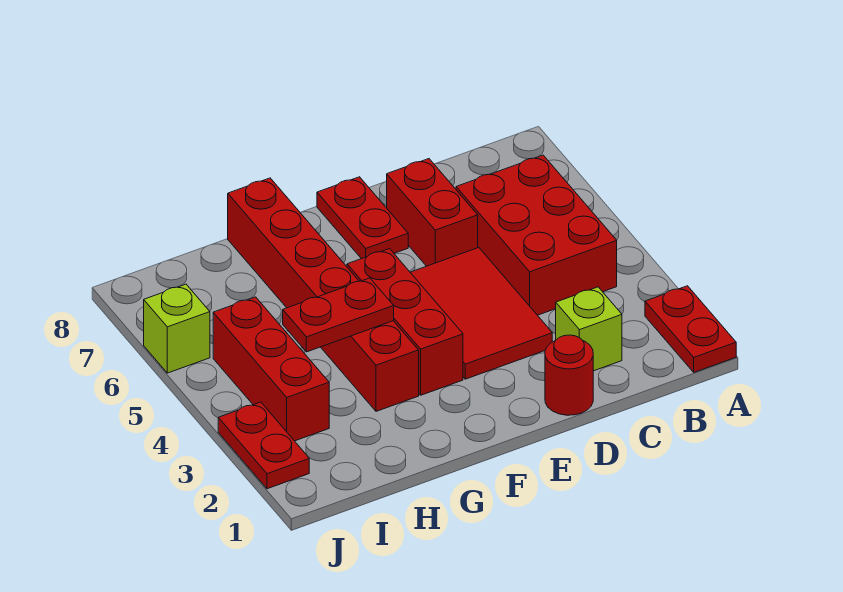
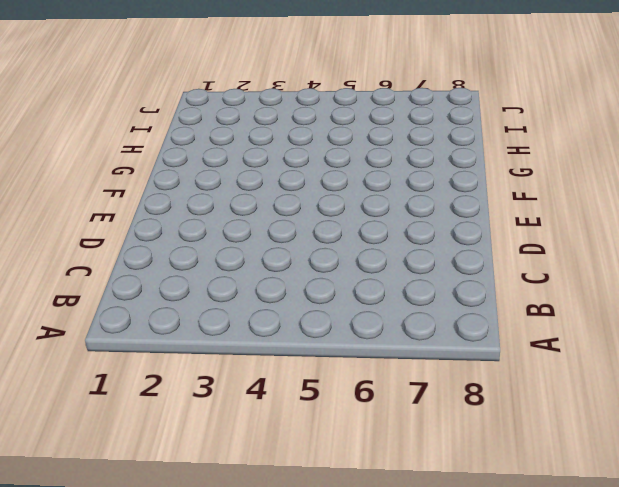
none -> red 1x2 plate [645,286,736,372]
none -> red 2x3 brick [456,155,617,315]
none -> lime 1x1 brick [556,287,622,371]

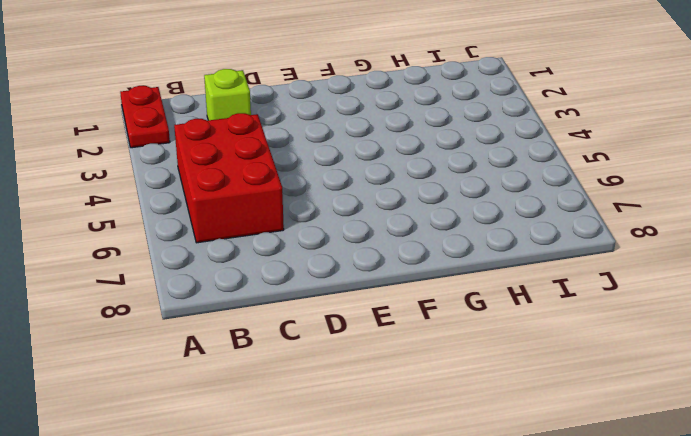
none -> red 1x1 round brick [545,335,593,415]
none -> red 2x3 tile [410,248,552,379]
none -> red 1x2 brick [387,159,478,266]

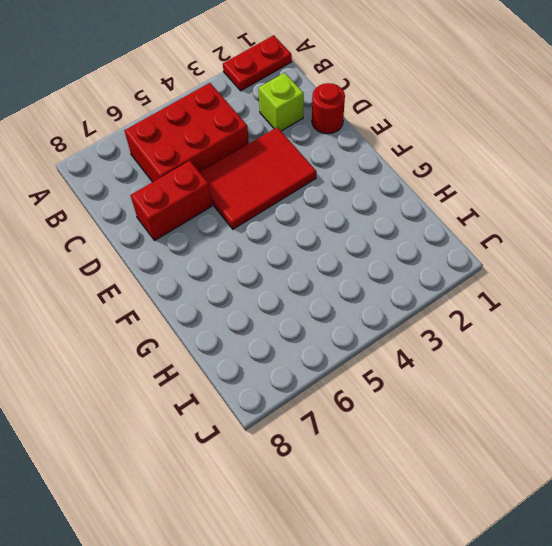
none -> red 1x2 plate [317,177,408,259]
none -> red 1x3 brick [347,249,463,395]
none -> red 1x6 brick [228,178,419,411]

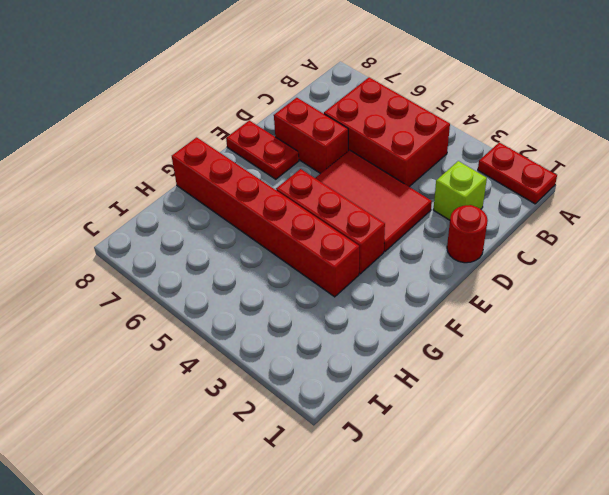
none -> red 1x3 brick [213,297,329,441]
none -> red 1x2 plate [218,402,309,489]
none -> lime 1x1 brick [144,284,210,373]

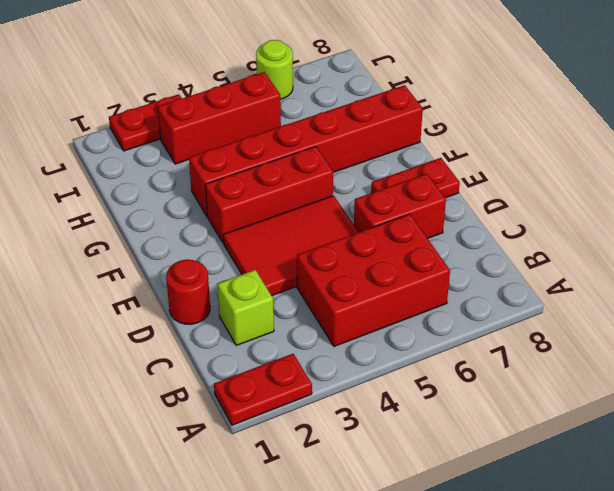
lime 1x1 round brick [256,40,293,99] -> lime 1x1 brick [144,284,210,373]
none -> red 1x2 plate [283,278,394,352]

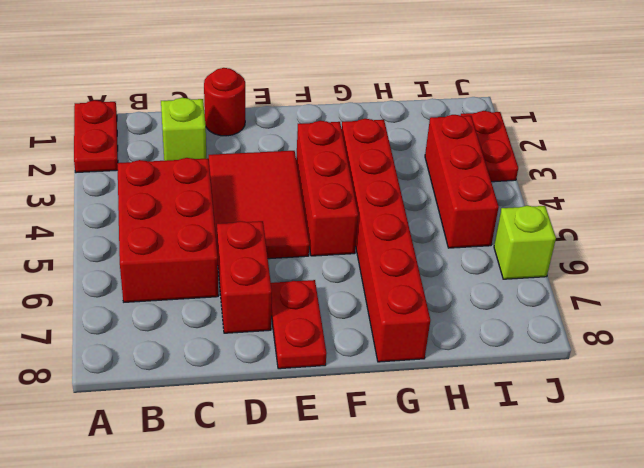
none -> red 1x2 plate [283,278,394,352]

